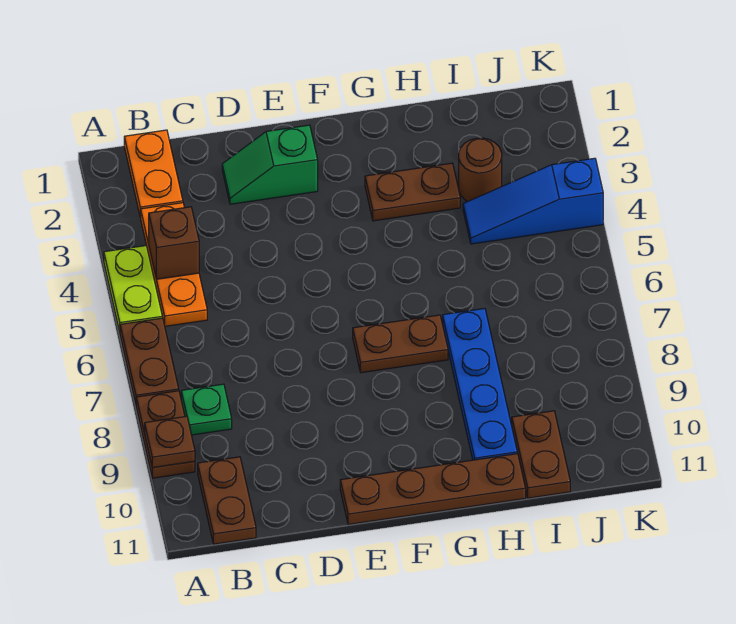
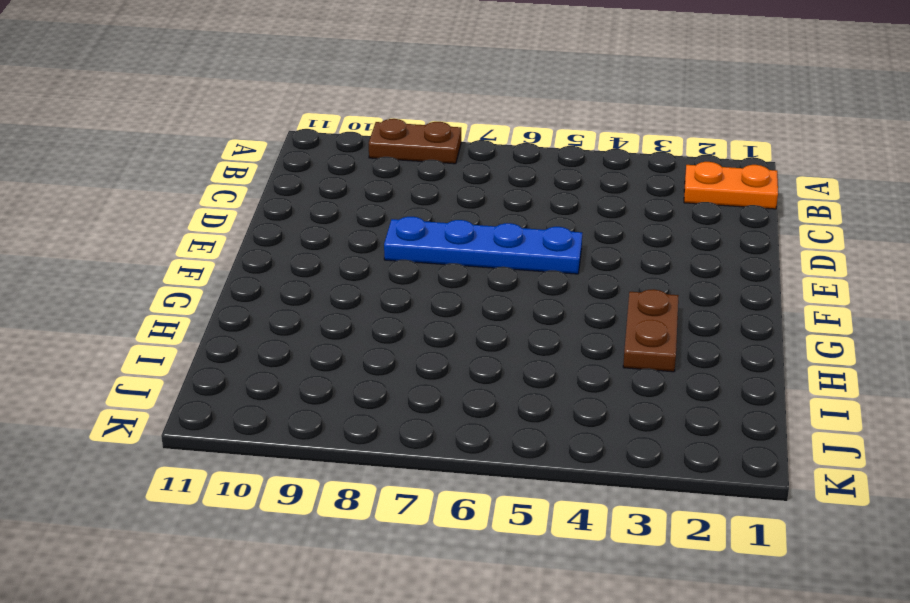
blue 1x4 plate [384,217,582,274] -> blue 1x4 plate moved to [443,308,517,460]
none -> lime 1x2 plate [104,246,162,332]
none -> brown 1x2 plate [120,318,179,403]
none -> orange 1x3 plate [141,203,207,326]

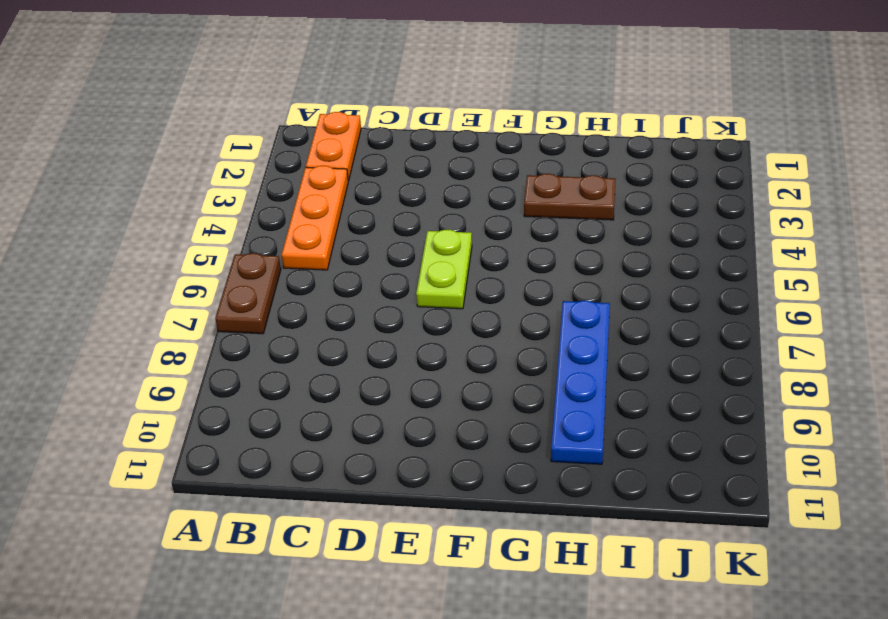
lime 1x2 plate [416,230,472,309] -> lime 1x2 plate moved to [104,246,162,332]
none -> brown 1x2 plate [136,391,195,478]
none -> green 1x1 plate [181,384,232,435]
none -> brown 1x2 plate [198,457,256,544]

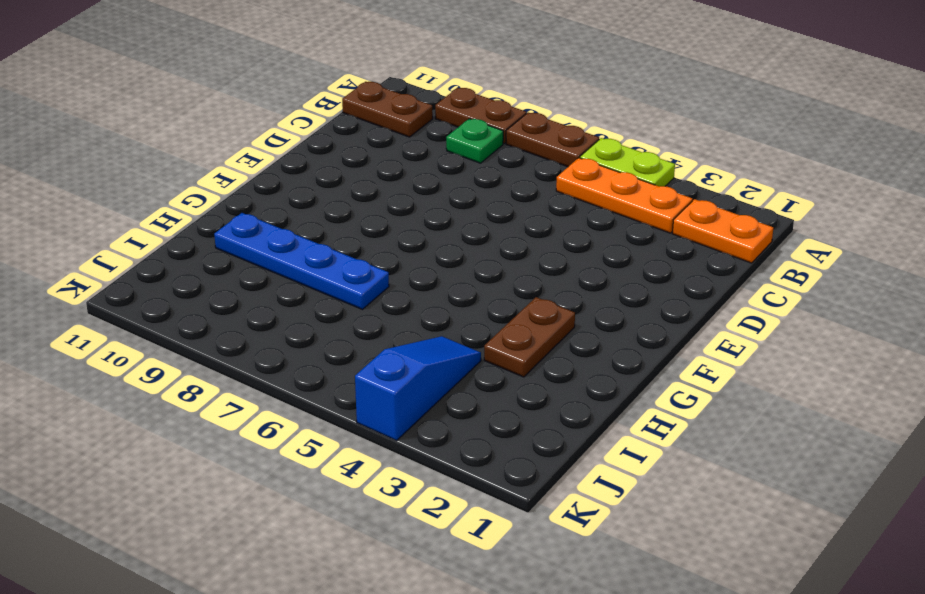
none -> green 1x2 slope [222,125,318,204]
none -> brown 1x4 plate [340,453,526,525]
none -> brown 1x2 plate [353,315,448,373]

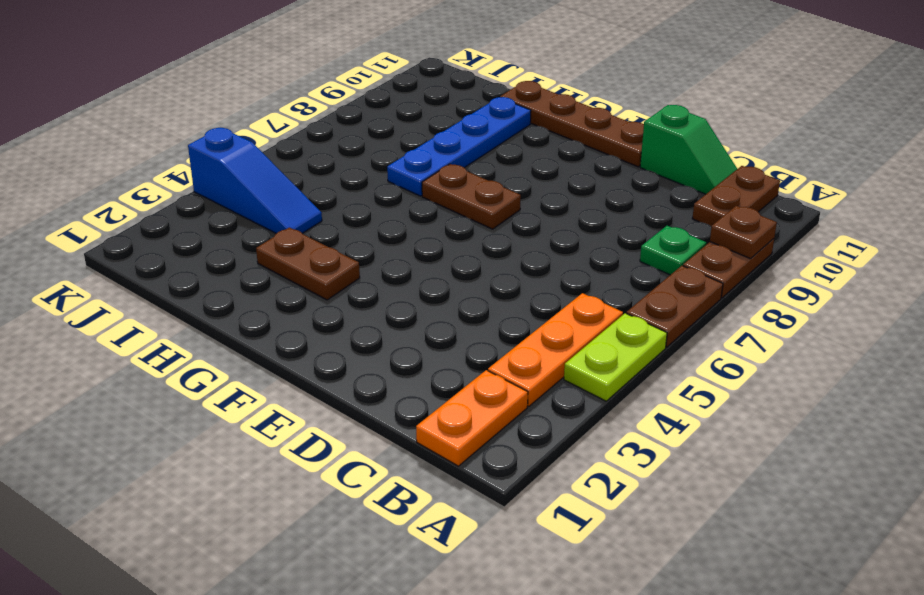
green 1x2 slope [640,105,737,194] -> green 1x2 slope moved to [222,125,318,204]
none -> brown 1x1 round brick [459,138,502,201]
none -> brown 1x2 plate [512,411,570,498]
none -> brown 1x1 brick [149,207,199,279]

